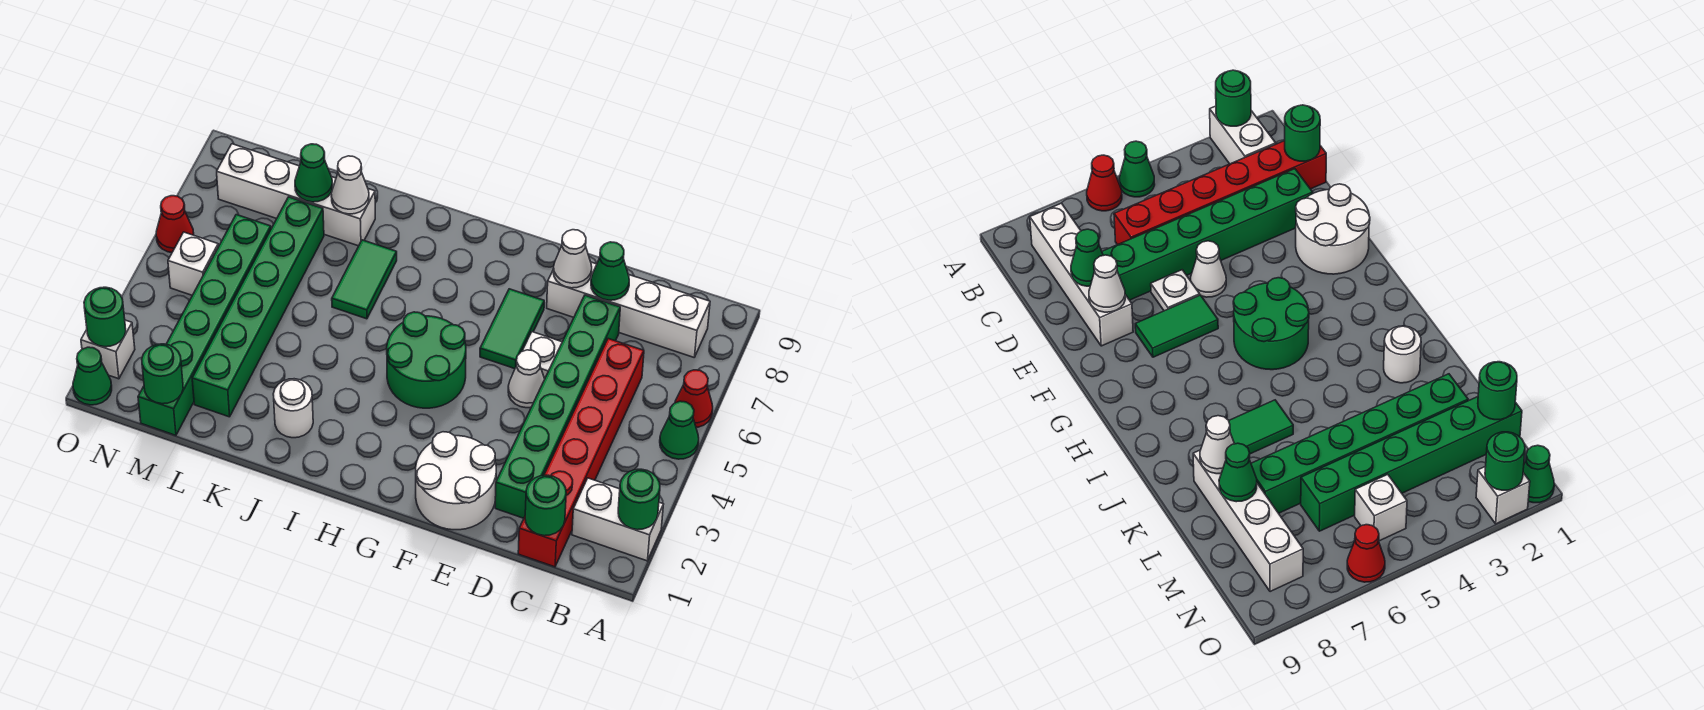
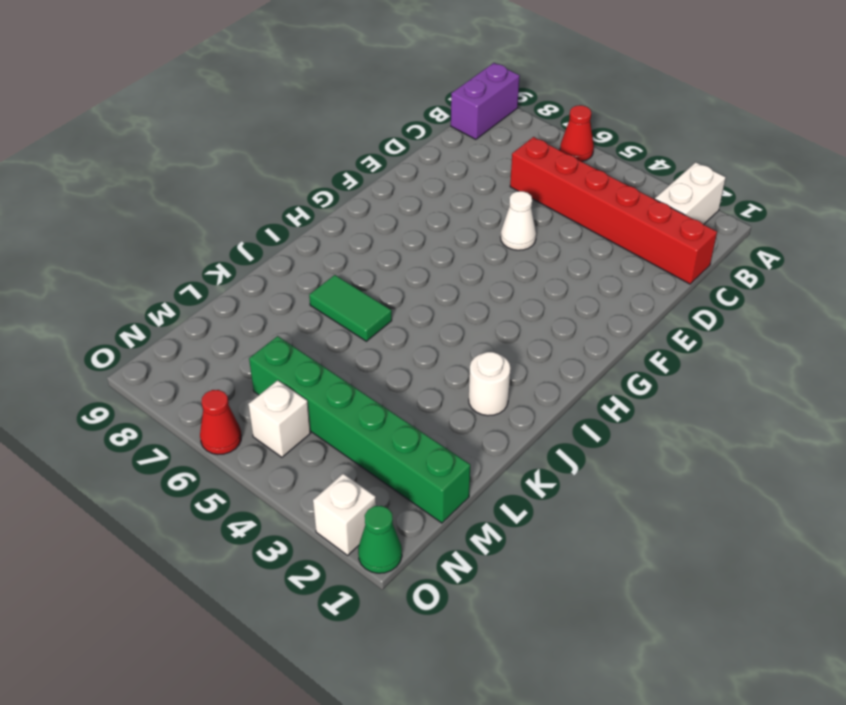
purple 1x2 brick [451,63,519,139] -> none
none -> green 1x1 cone [660,401,699,459]
none -> white 1x4 brick [547,262,710,357]
none -> green 1x6 brick [495,295,620,518]

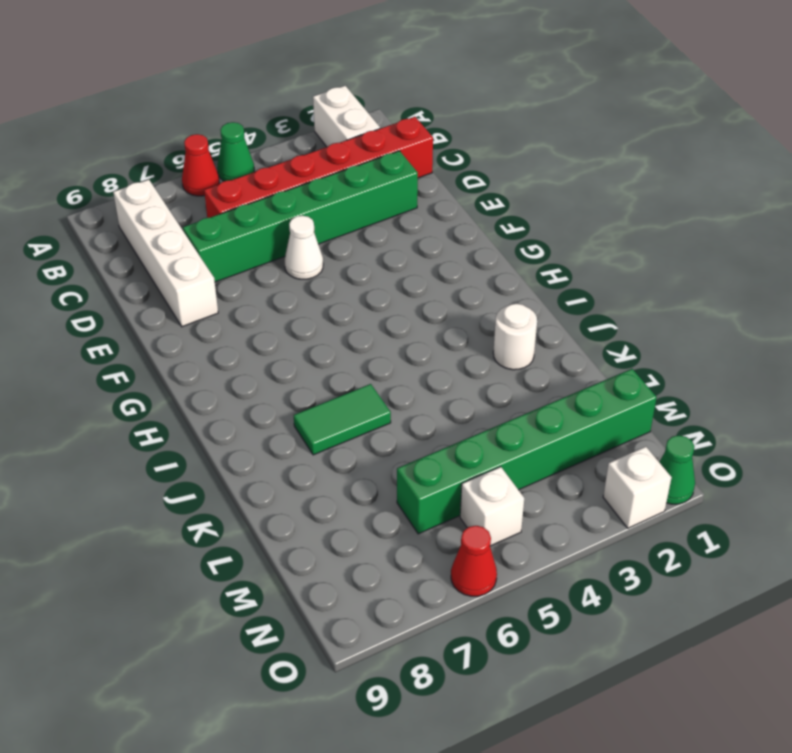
none -> white 2x2 round brick [416,432,496,530]
none -> white 1x1 plate [523,332,562,379]
none -> green 1x2 tile [480,289,544,369]

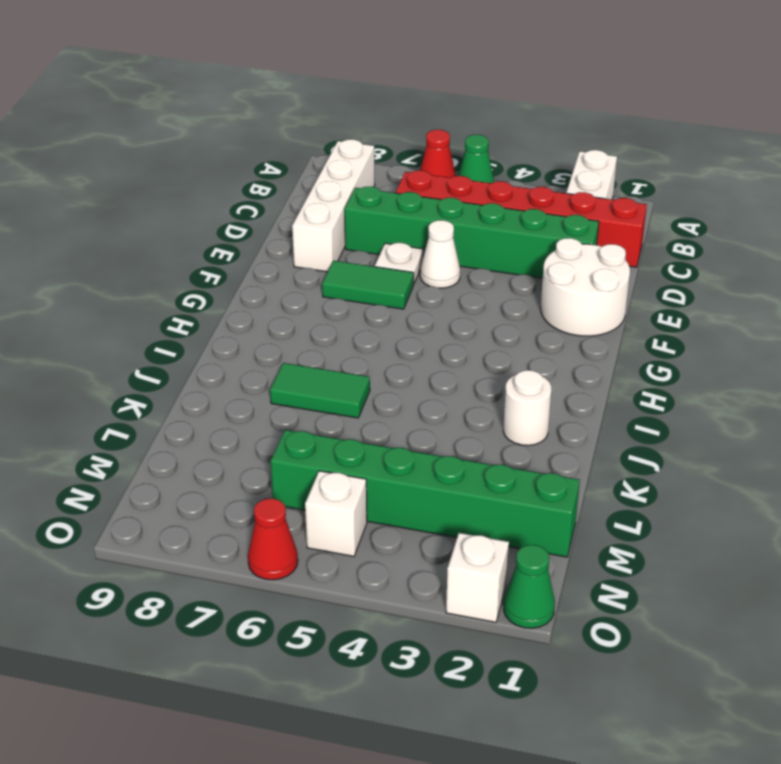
none -> green 2x2 round brick [387,312,466,408]
none -> white 1x4 brick [217,144,375,246]
none -> green 1x6 brick [192,197,324,417]

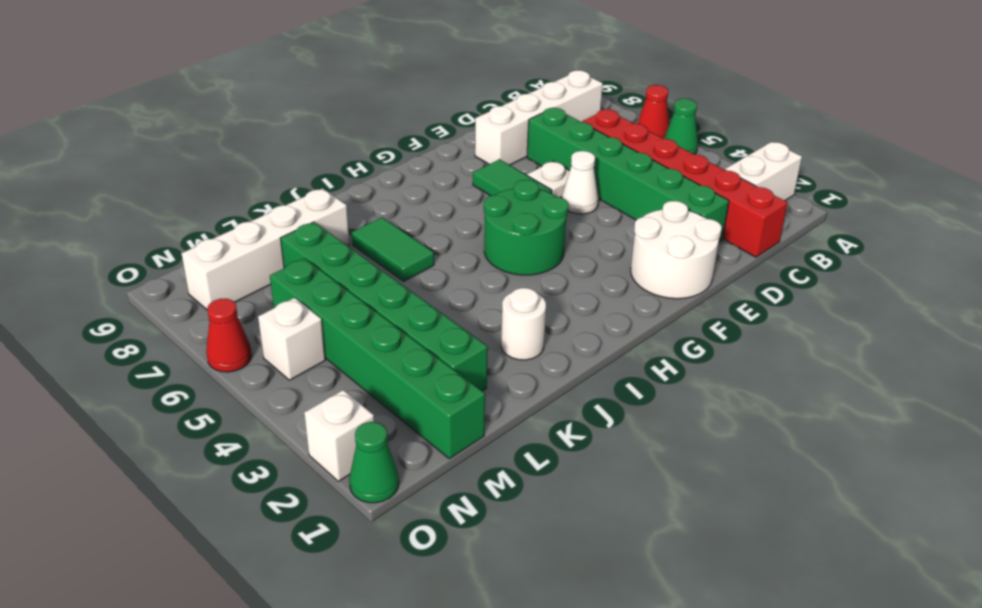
none -> green 1x1 round brick [618,469,660,530]
none -> green 1x1 round brick [525,475,566,536]
none -> green 1x1 cone [591,242,629,300]

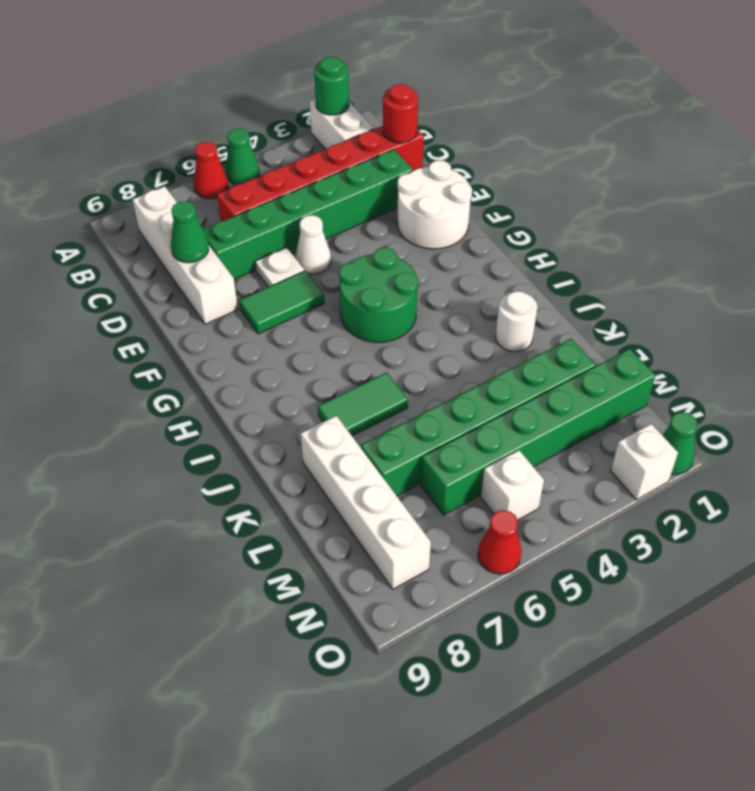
red 1x1 round brick [383,84,418,143] -> green 1x1 round brick [525,475,566,536]
none -> white 1x1 cone [553,230,592,288]
none -> white 1x1 cone [331,156,369,214]
none -> green 1x1 cone [295,144,333,202]

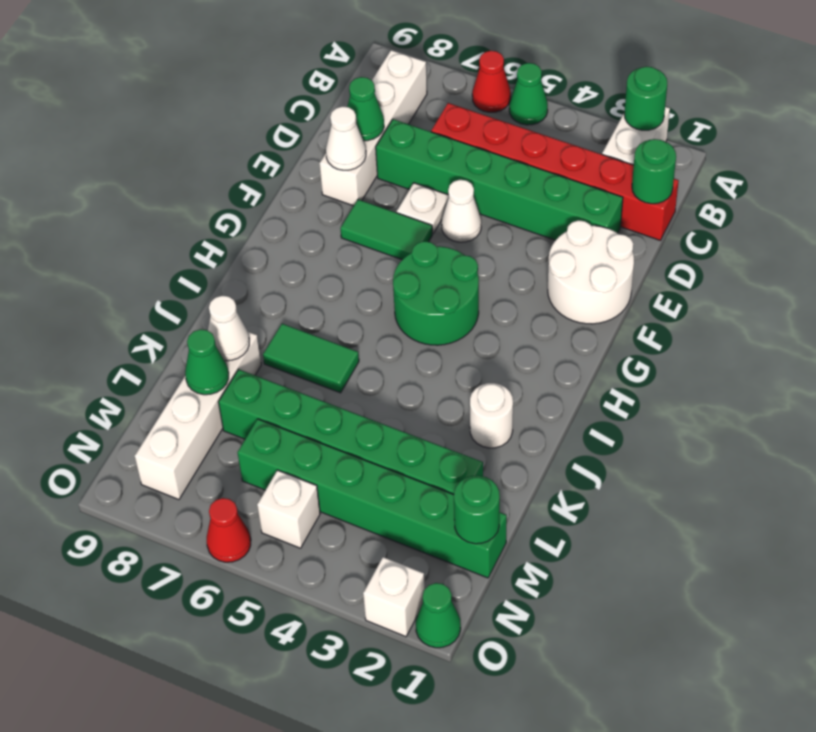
none -> green 1x1 round brick [84,287,126,347]

